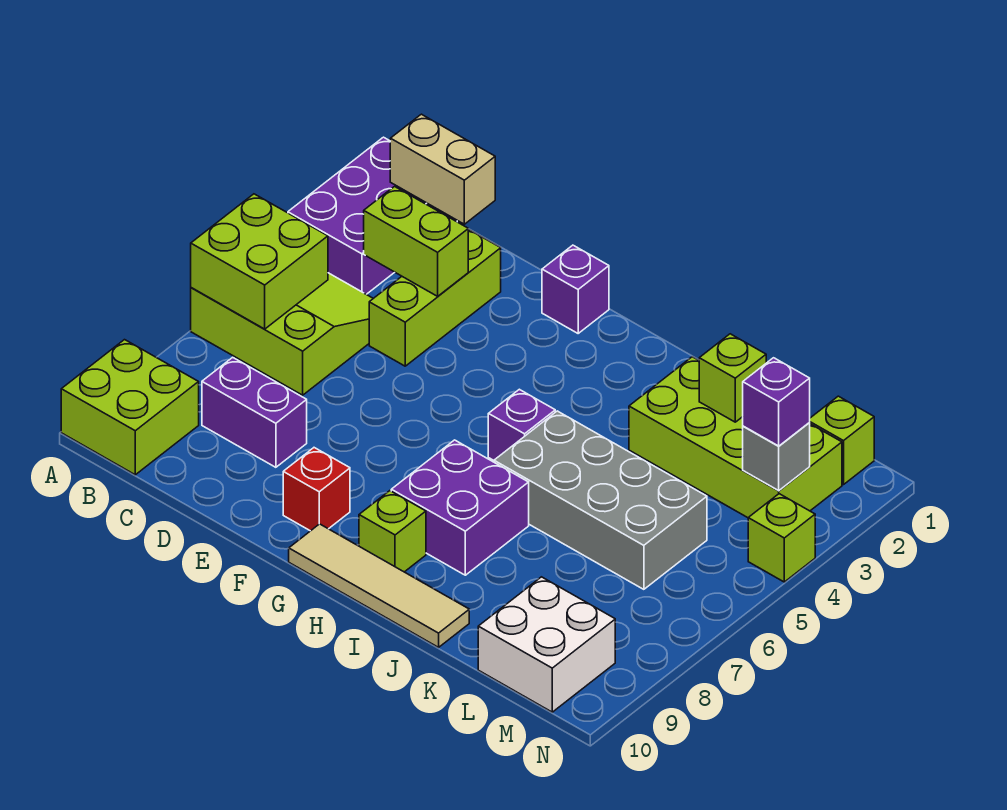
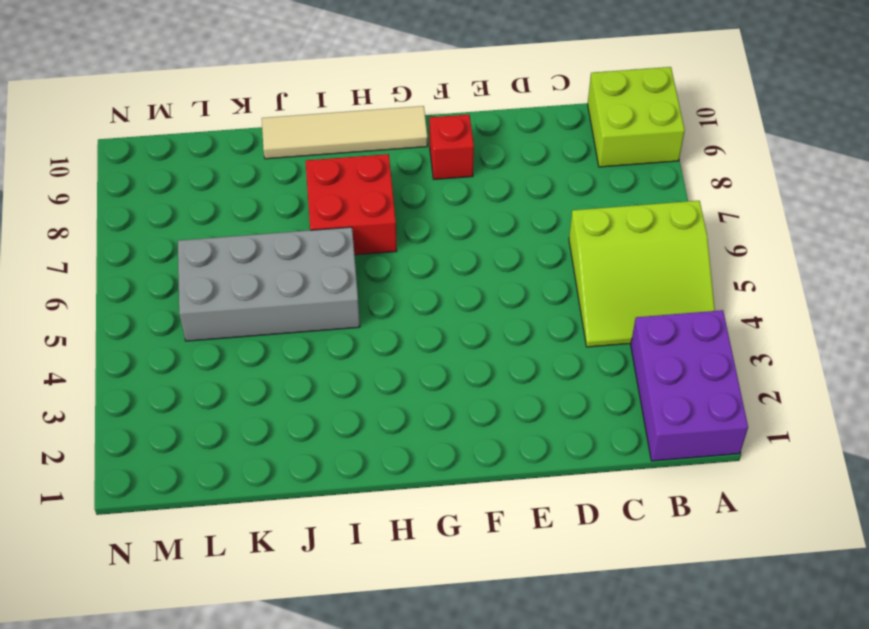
red 2x2 brick [306,154,397,255] -> purple 2x2 brick [391,440,529,575]
none -> purple 1x2 brick [202,357,307,467]
none -> lime 1x3 brick [369,229,501,366]
none -> purple 1x1 brick [542,245,609,333]

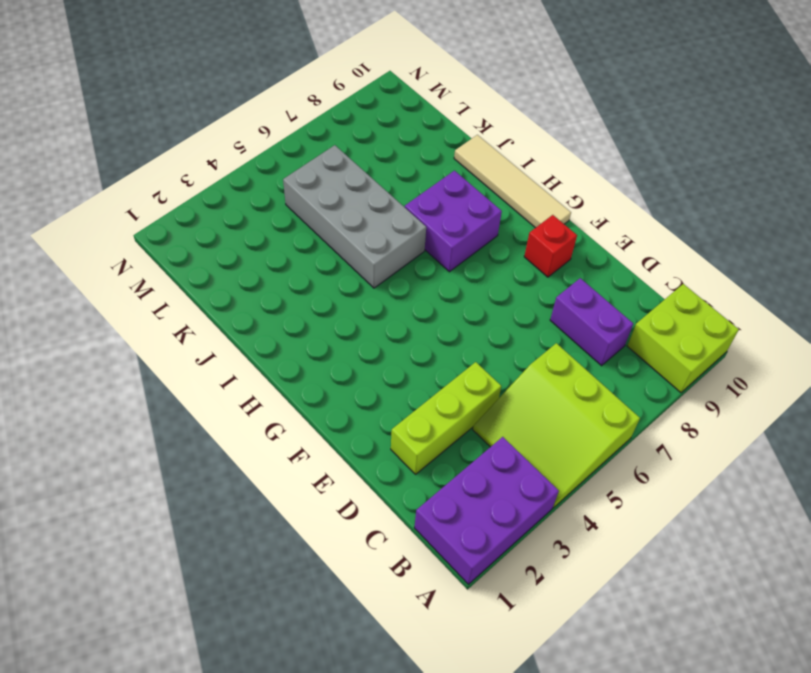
none -> purple 1x1 brick [542,245,609,333]
none -> purple 1x1 brick [488,389,555,460]
none -> lime 1x1 brick [359,491,426,572]

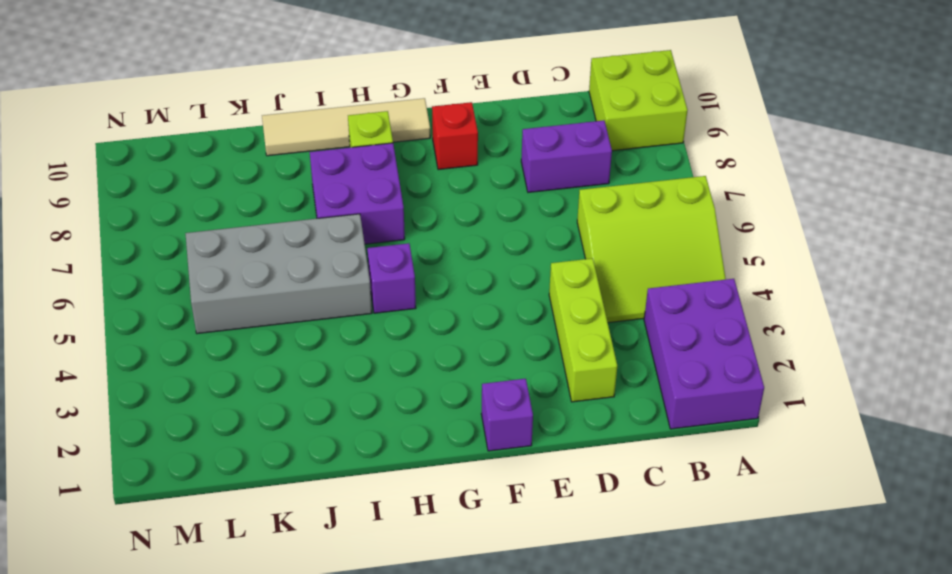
none -> lime 2x4 brick [629,357,842,518]
none -> white 2x2 brick [478,577,615,712]
none -> lime 1x1 brick [809,396,874,485]

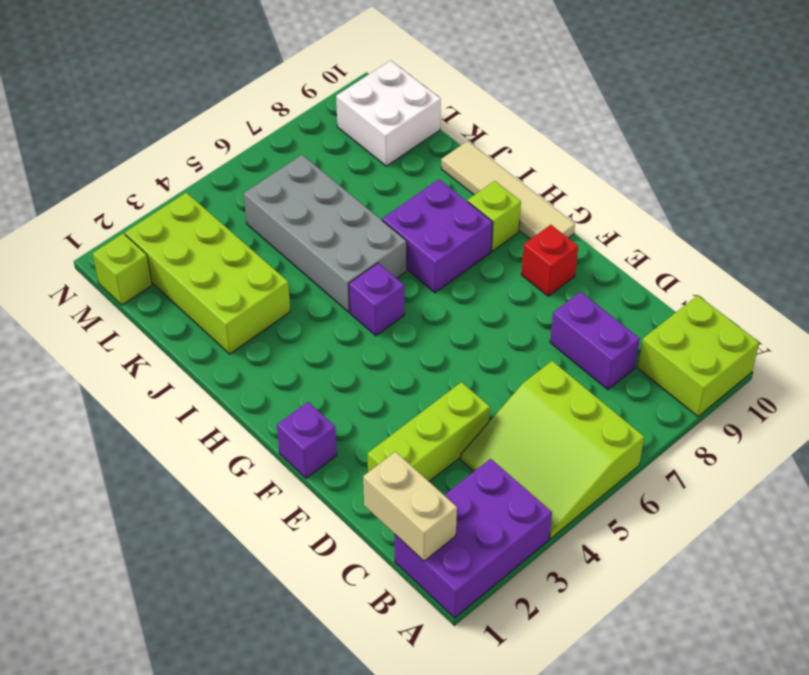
none -> lime 1x1 brick [748,494,815,582]
none -> lime 2x2 brick [191,194,328,329]
none -> lime 1x2 brick [364,187,468,296]

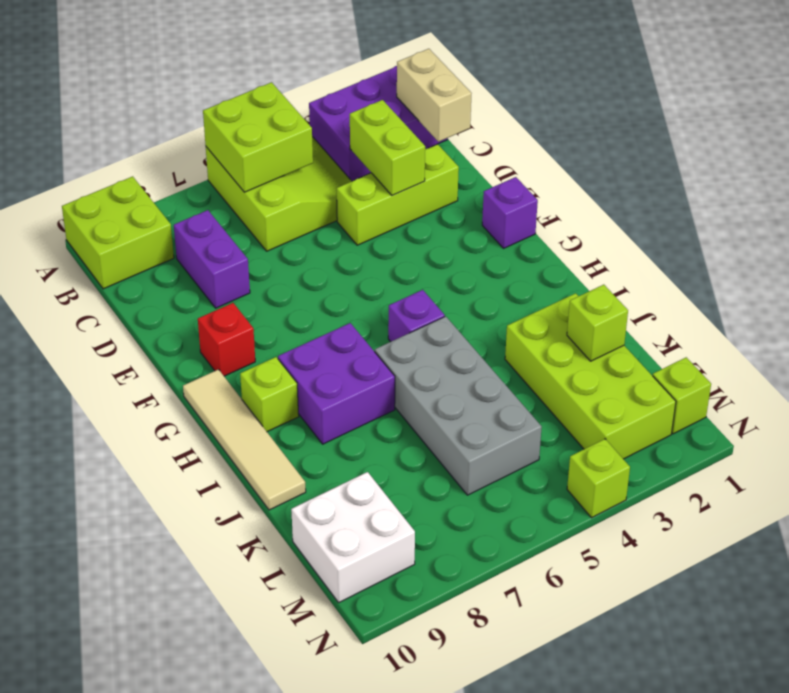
none -> grey 1x1 brick [743,423,810,491]
none -> purple 1x1 brick [743,358,810,446]

